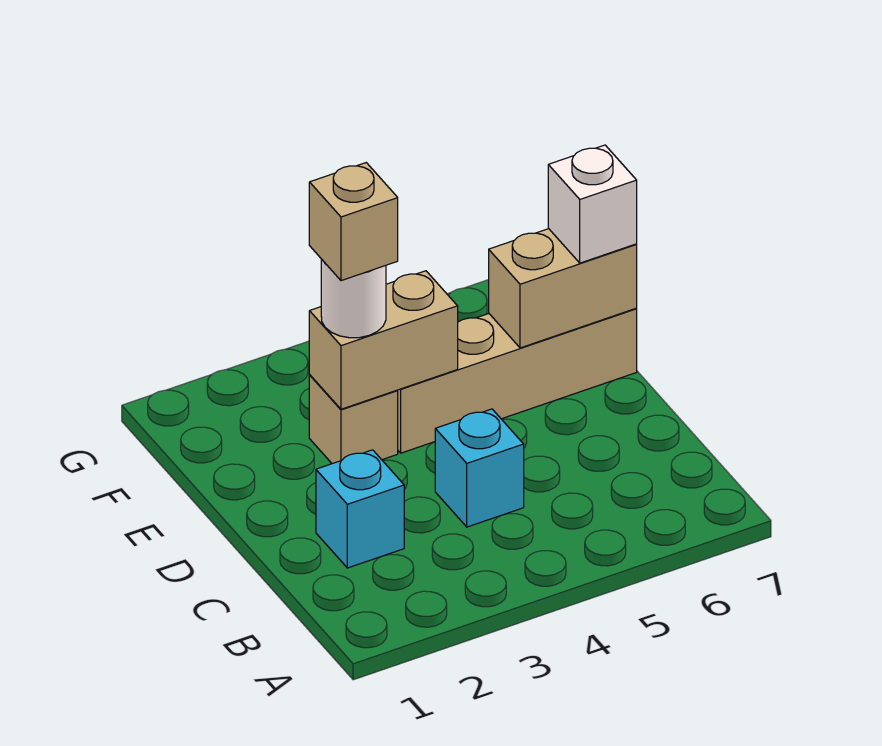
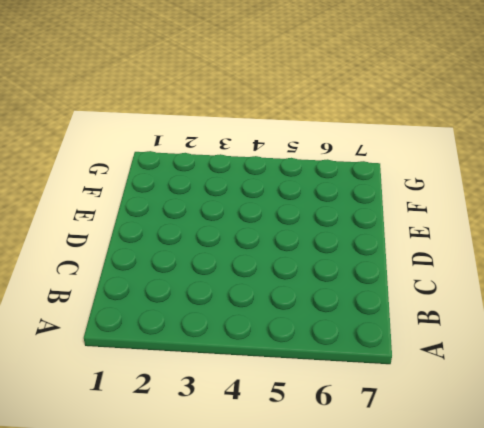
none -> cyan 1x1 brick [316,450,404,568]
none -> cyan 1x1 brick [435,409,524,527]

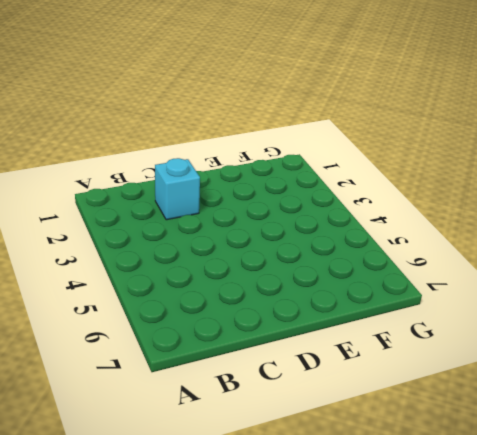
none -> cyan 1x1 brick [435,409,524,527]
none -> tan 1x1 brick [309,375,398,464]

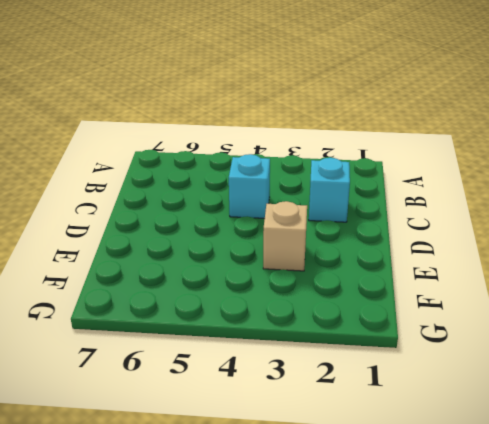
none -> tan 1x4 brick [397,309,637,453]
none -> tan 1x2 brick [309,271,458,409]

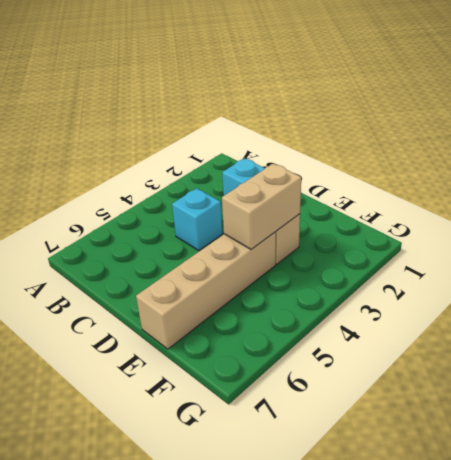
none -> tan 1x2 brick [489,229,637,348]
none -> white 1x1 round brick [321,259,386,338]

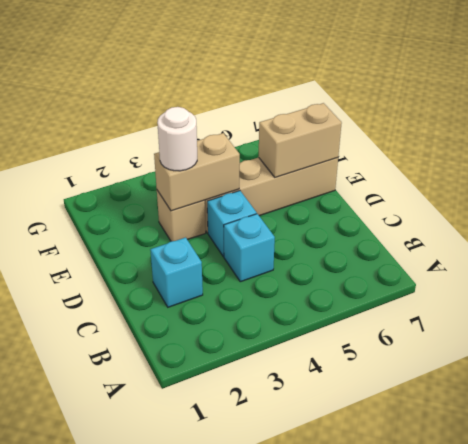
cyan 1x1 brick [207,191,257,257] -> none
none -> white 1x1 brick [548,145,637,263]
none -> tan 1x1 brick [309,163,398,281]

